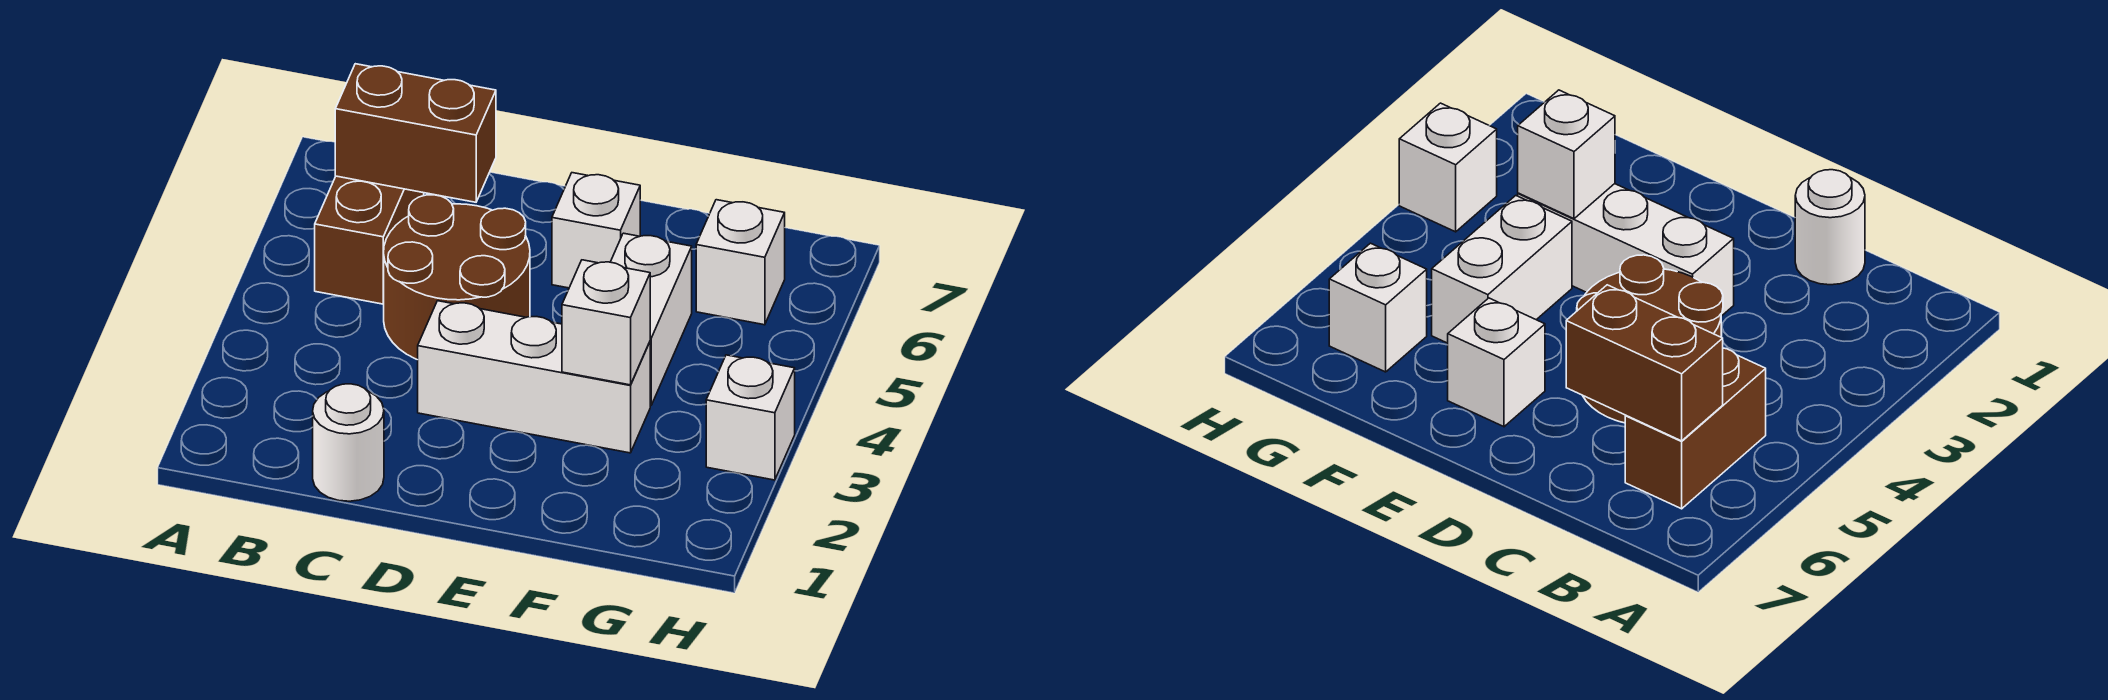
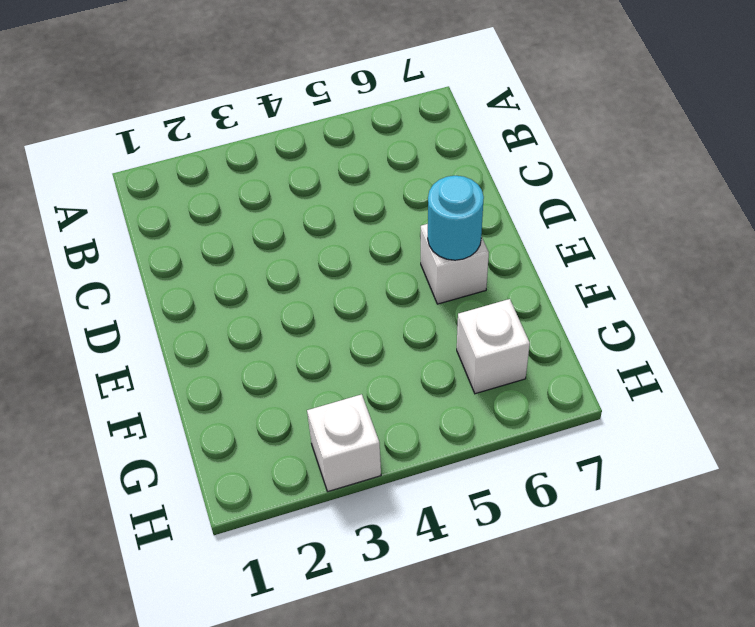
cyan 1x1 round brick [428,176,484,260] -> none
none -> brown 1x2 brick [315,176,424,304]
none -> white 1x1 round brick [313,384,384,501]

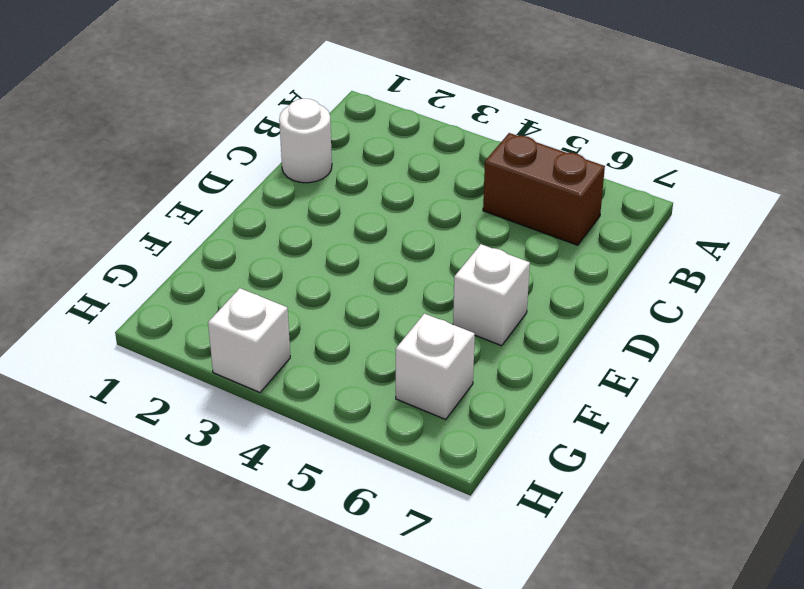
none -> brown 2x2 round brick [384,195,530,360]
none -> white 1x3 brick [418,301,650,453]

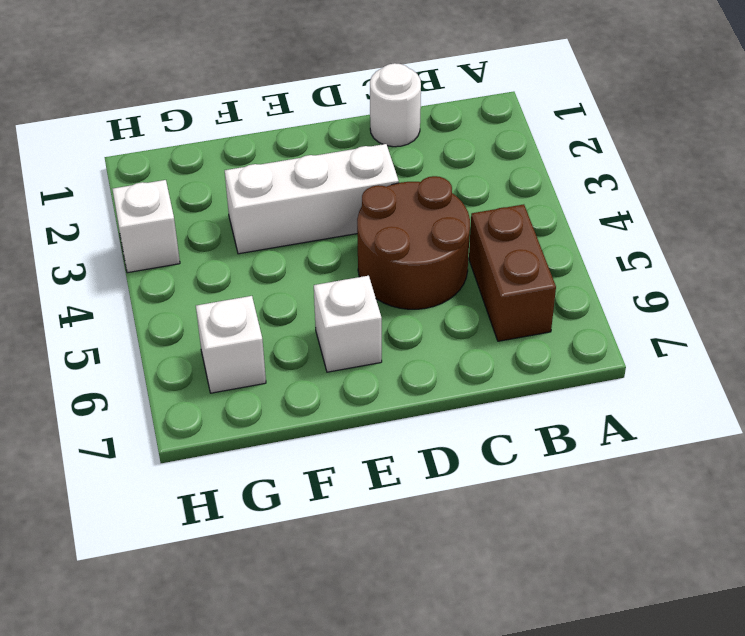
none -> white 1x2 brick [611,233,692,406]
none -> brown 1x2 brick [335,64,496,202]

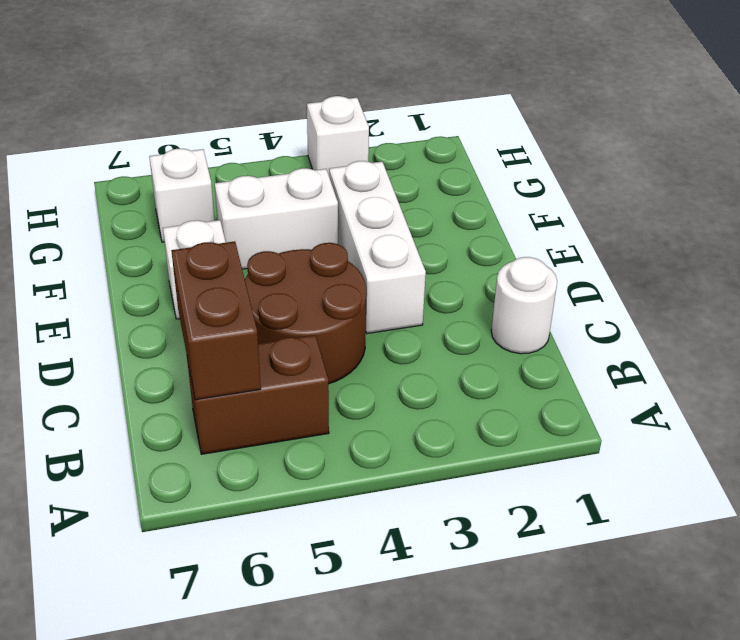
none -> white 1x1 brick [562,260,650,385]

